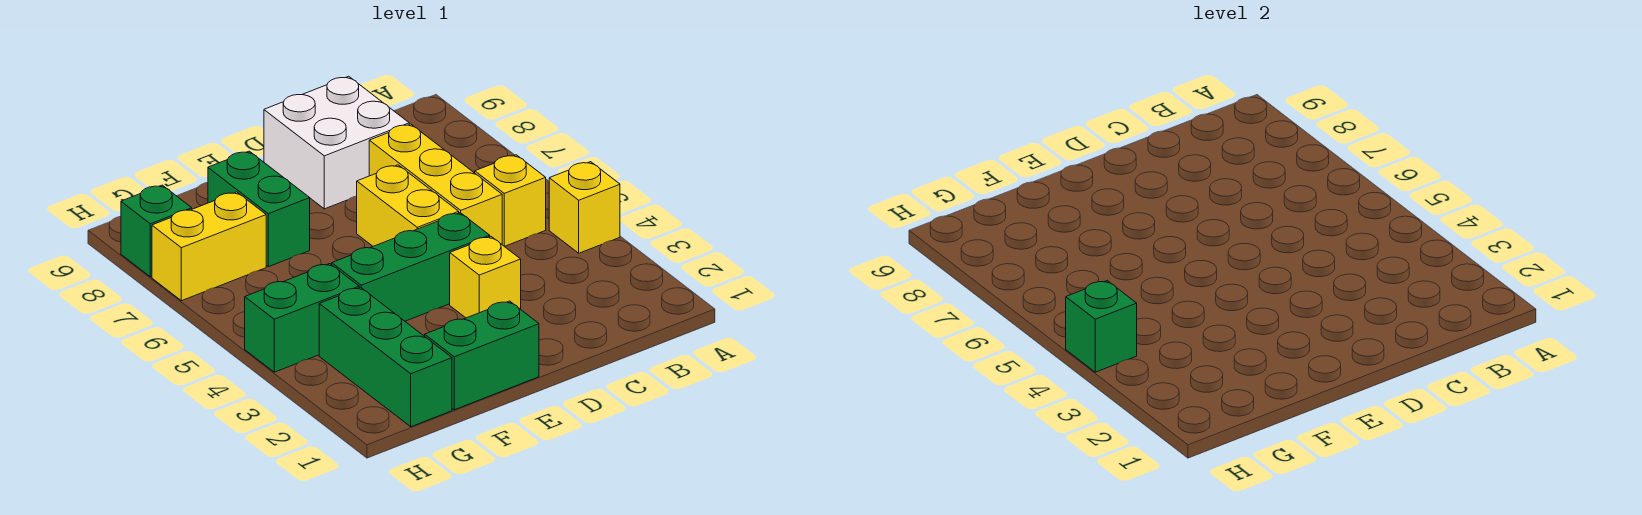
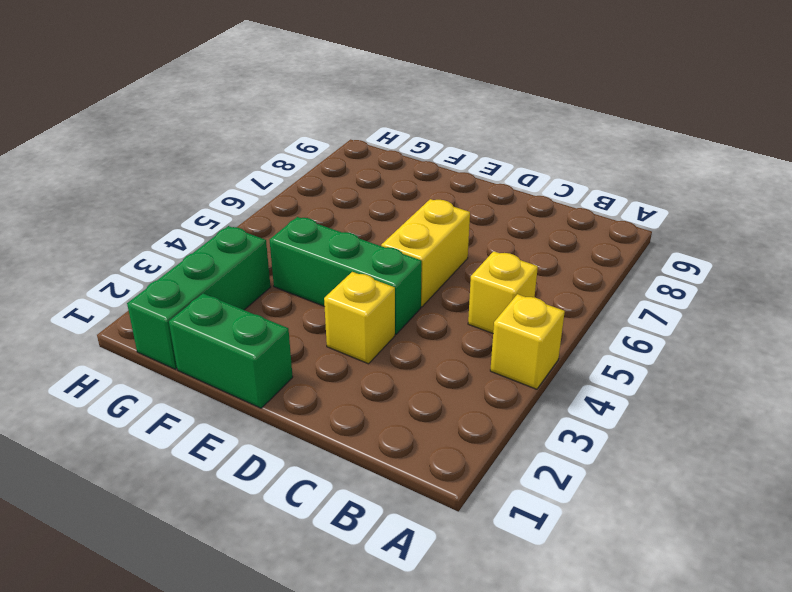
none -> yellow 1x3 brick [369,124,502,244]
none -> white 2x2 brick [264,76,409,209]
none -> green 1x2 brick [208,151,310,267]

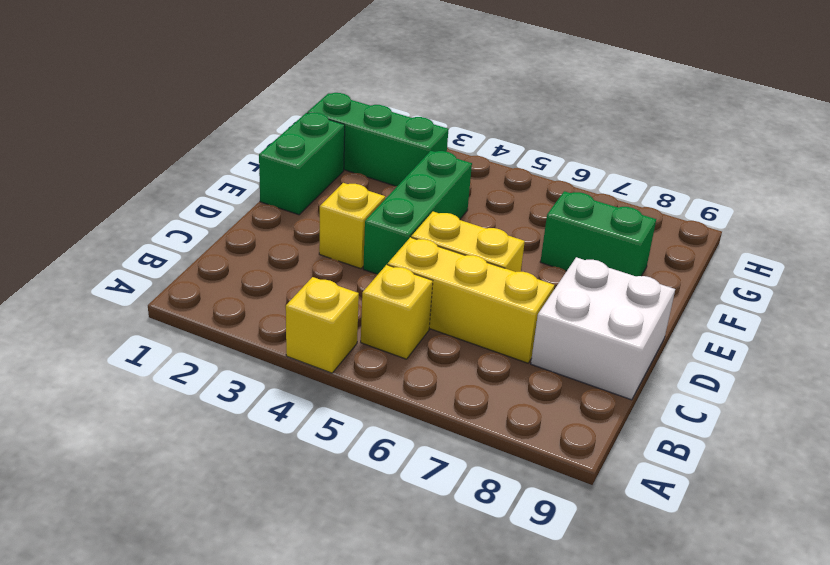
none -> green 1x2 brick [245,264,359,372]
none -> yellow 1x2 brick [152,192,266,301]
none -> green 1x1 brick [121,185,192,277]

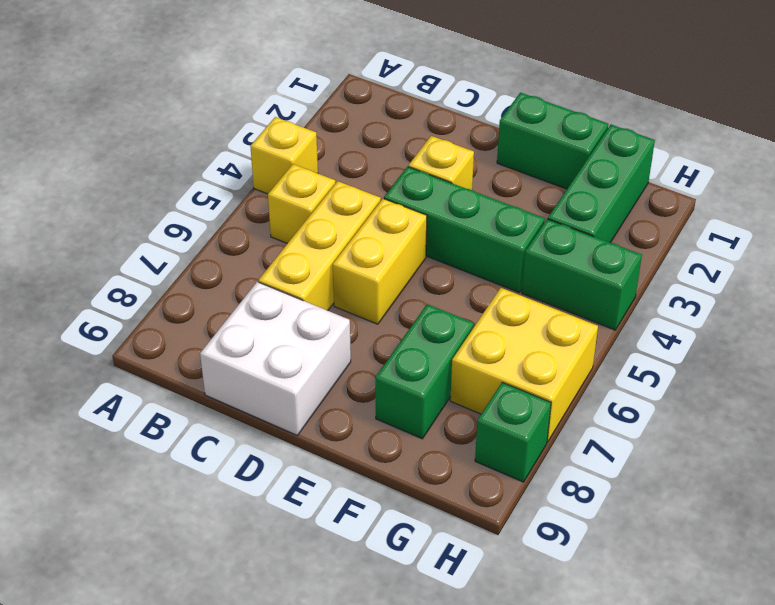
yellow 2x2 brick [450,288,598,442] -> yellow 1x2 brick [152,192,266,301]
none -> green 1x1 brick [1066,281,1137,372]

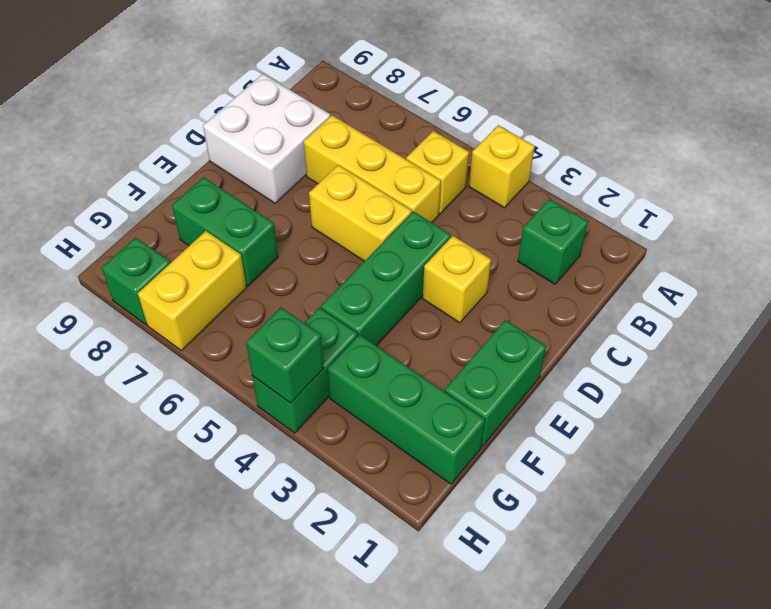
green 1x1 brick [518,199,588,284] -> none

